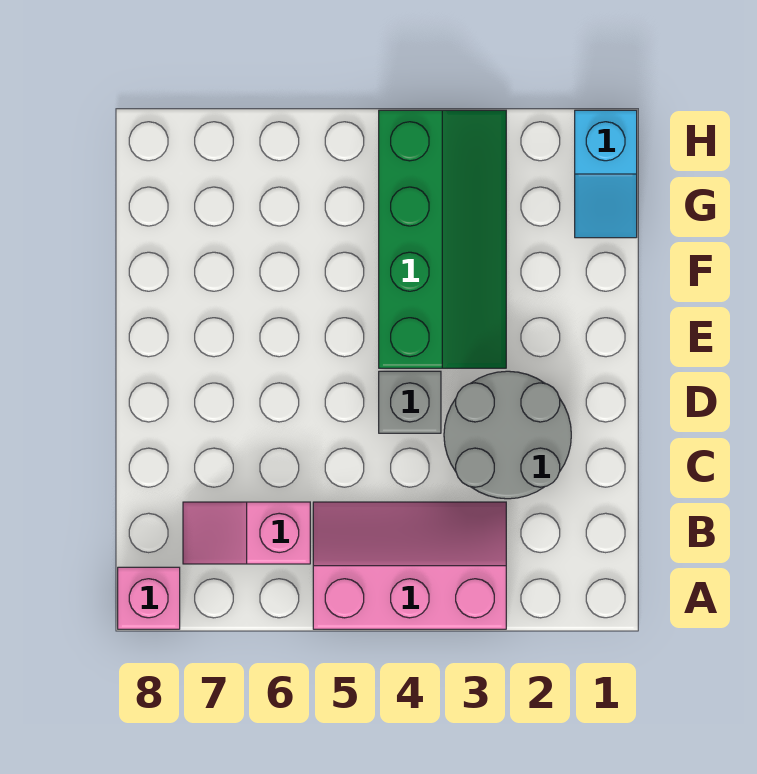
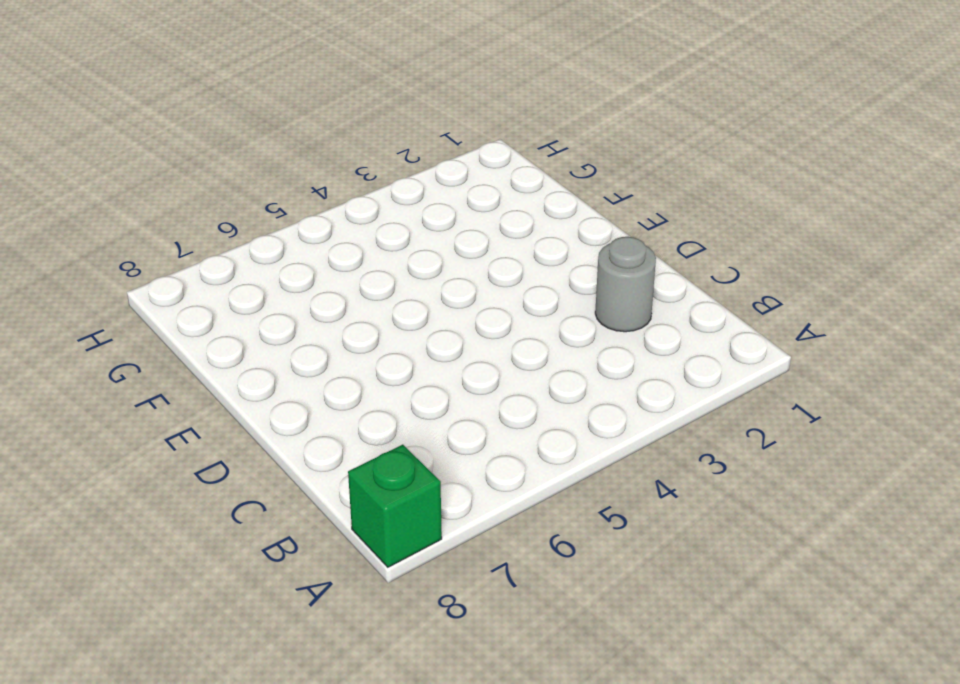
green 1x1 brick [348,445,442,567] -> pink 1x1 brick [118,567,180,629]
grey 1x1 round brick [595,237,656,332] -> grey 2x2 round brick [444,371,571,499]
none -> pink 2x3 slope [313,502,506,629]
none -> pink 1x2 slope [183,502,310,564]

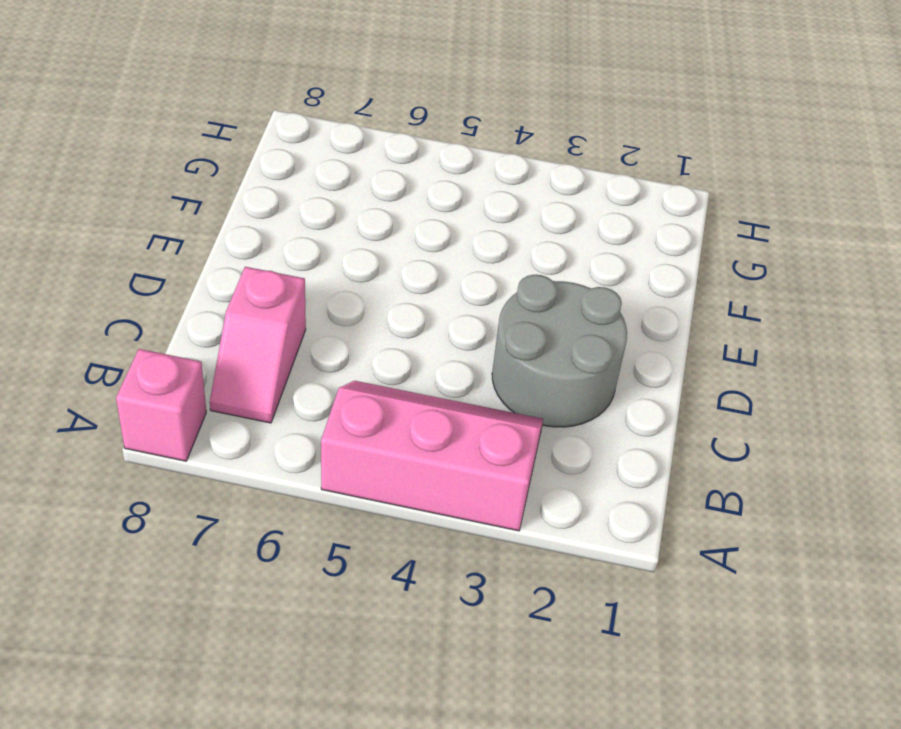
pink 1x2 slope [210,267,306,423] -> pink 1x2 slope turned to [183,502,310,564]
none -> grey 1x1 brick [379,371,441,433]
none -> green 2x4 slope [379,110,506,368]

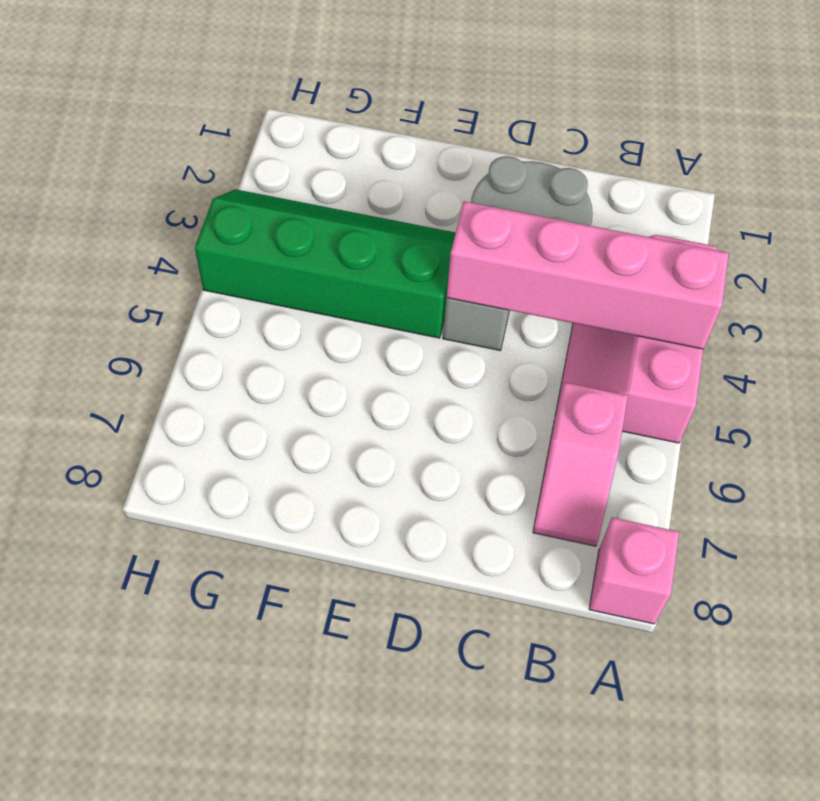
pink 1x4 brick [447,201,729,349] -> none
none -> cyan 1x2 slope [575,110,637,238]

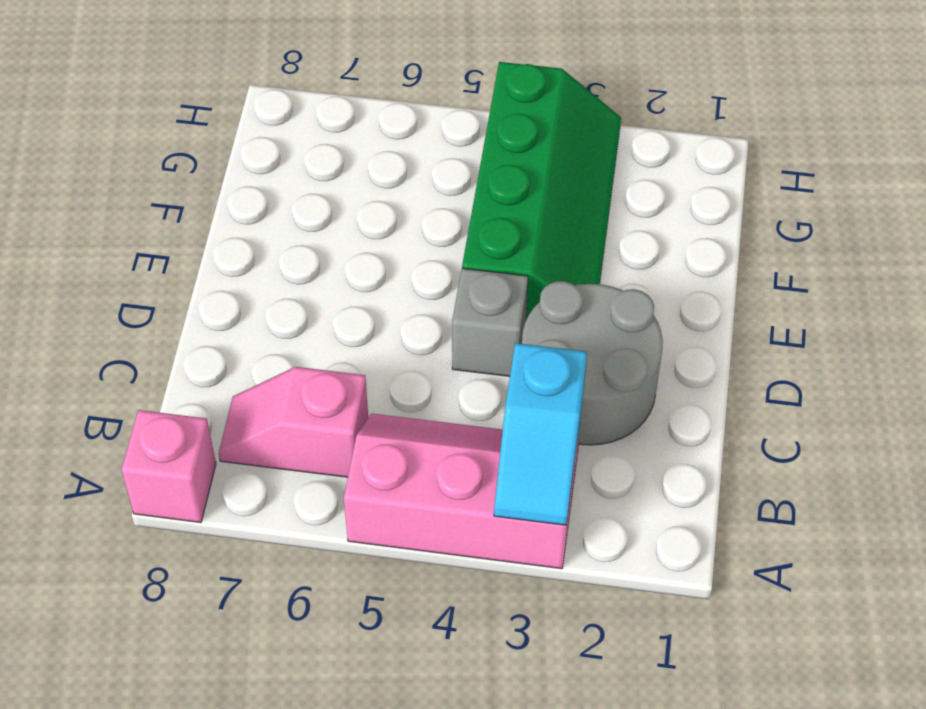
cyan 1x2 slope [494,343,587,525] -> cyan 1x2 slope moved to [575,110,637,238]

